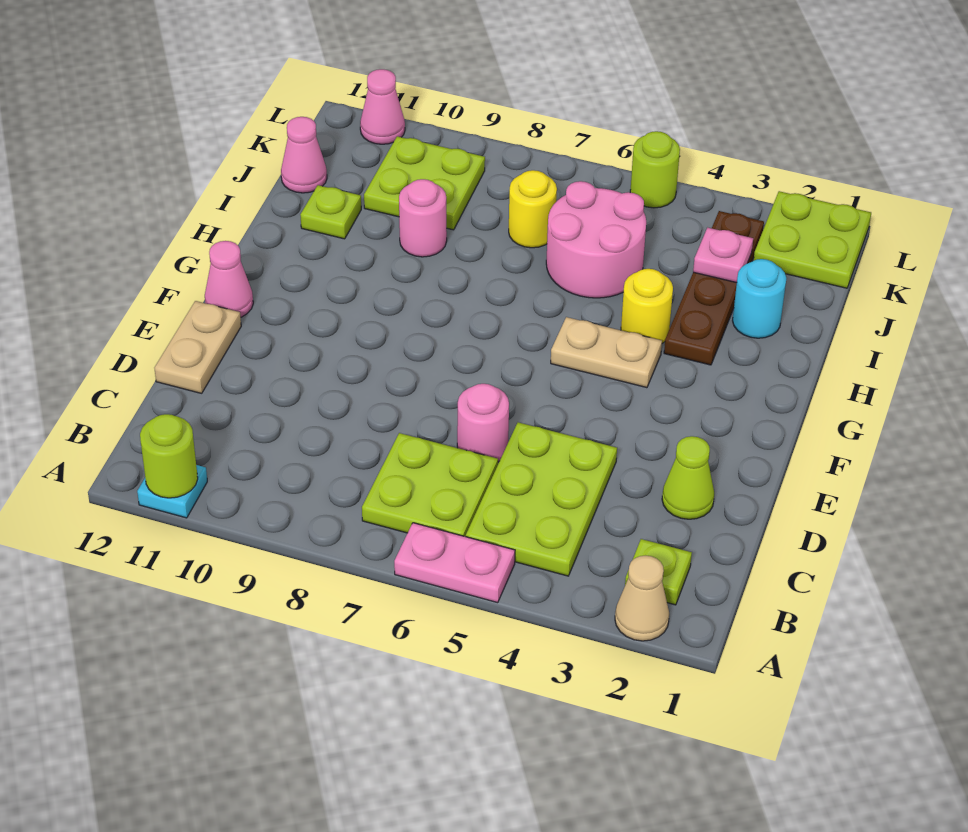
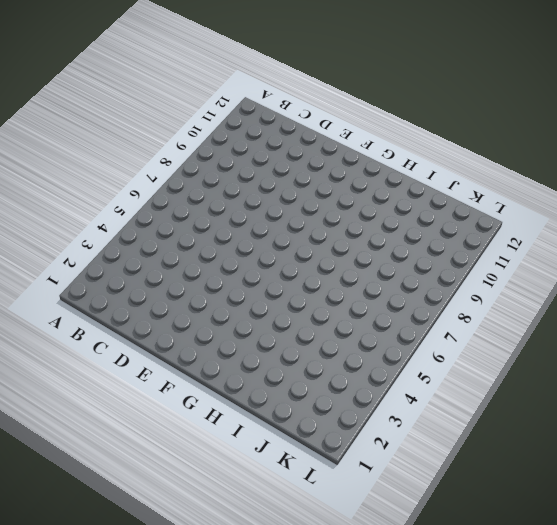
none -> tan 1x1 cone [615,556,669,641]
none -> pink 1x2 plate [394,523,515,603]
none -> cyan 1x1 plate [137,465,207,518]

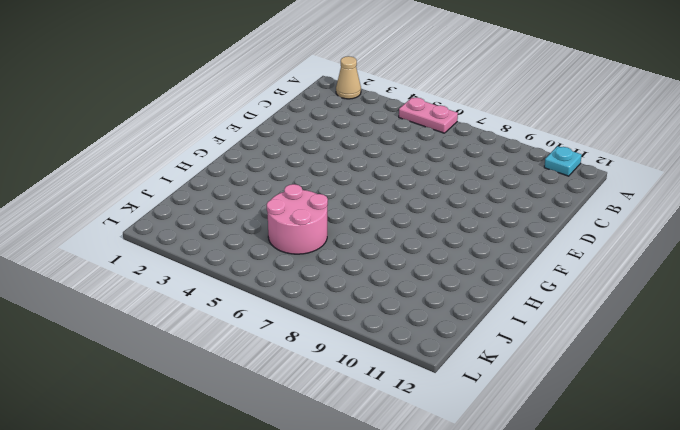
none -> lime 1x1 plate [625,539,692,605]
none -> lime 2x3 plate [466,422,617,576]
none -> lime 2x2 plate [362,433,498,537]

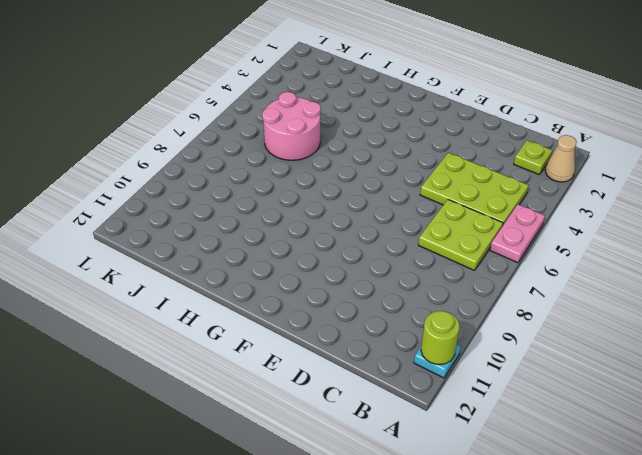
none -> lime 1x1 cone [662,436,714,519]
none -> pink 1x1 round brick [457,384,509,462]
none -> tan 1x2 plate [155,301,241,393]

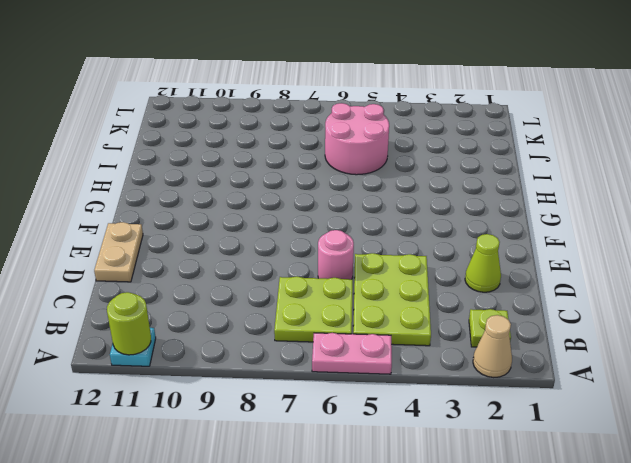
none -> pink 1x1 cone [205,241,253,317]
none -> tan 1x2 plate [551,317,662,388]
none -> brown 1x4 plate [664,211,764,365]

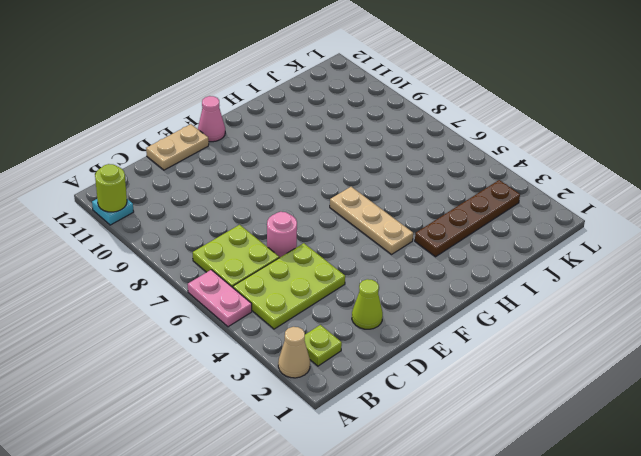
tan 1x3 plate [330,187,413,254] -> tan 1x2 plate [551,317,662,388]
none -> yellow 1x1 round brick [621,269,673,343]
none -> cyan 1x1 round brick [733,259,786,338]
none -> pink 2x2 round brick [546,181,646,298]

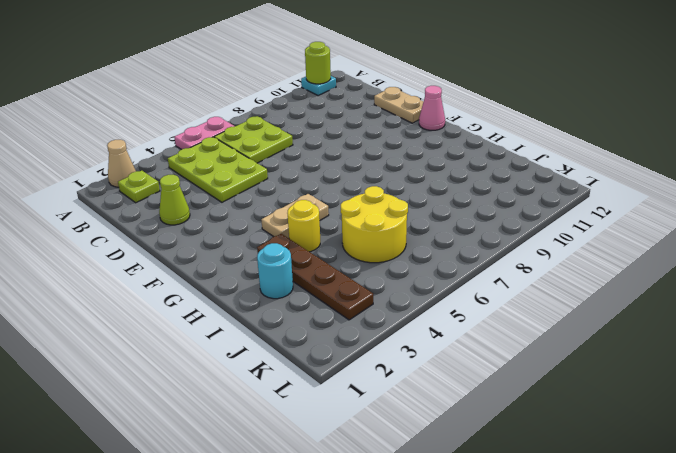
yellow 2x2 round brick [341,186,408,263] -> pink 2x2 round brick [546,181,646,298]
none -> pink 1x1 round brick [457,384,509,462]
none -> pink 1x1 round brick [399,179,447,257]
none -> lime 1x1 plate [300,185,361,239]

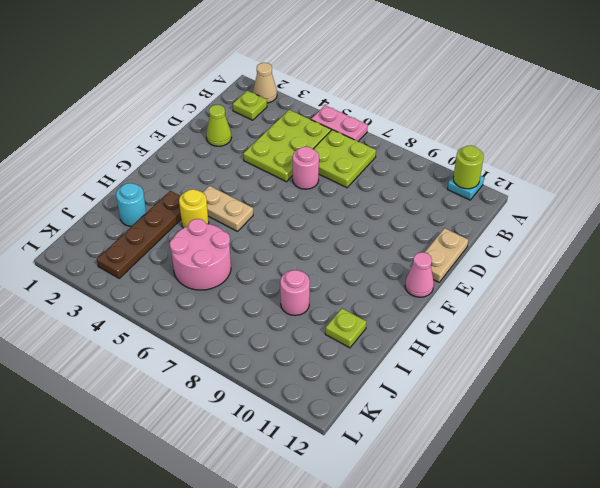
none -> yellow 1x1 round brick [509,170,557,248]
none -> lime 2x2 plate [364,136,485,230]
none -> pink 1x1 cone [281,117,327,193]

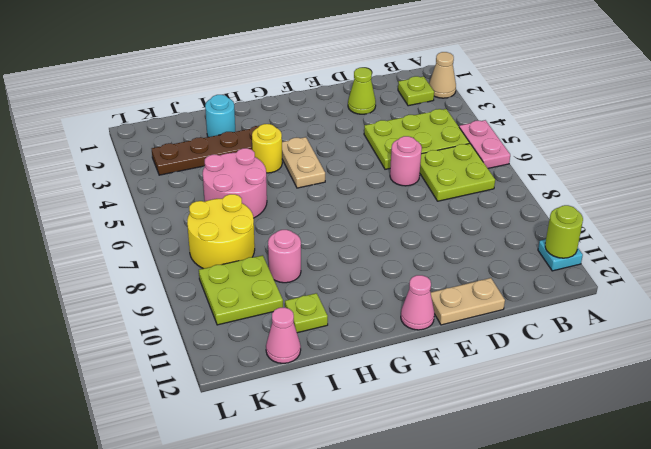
yellow 2x2 round brick [187,194,255,269] -> yellow 1x1 round brick [509,170,557,248]
none -> lime 2x2 plate [754,191,871,288]
none -> lime 1x1 round brick [630,131,680,208]
none -> pink 1x1 cone [360,69,405,144]

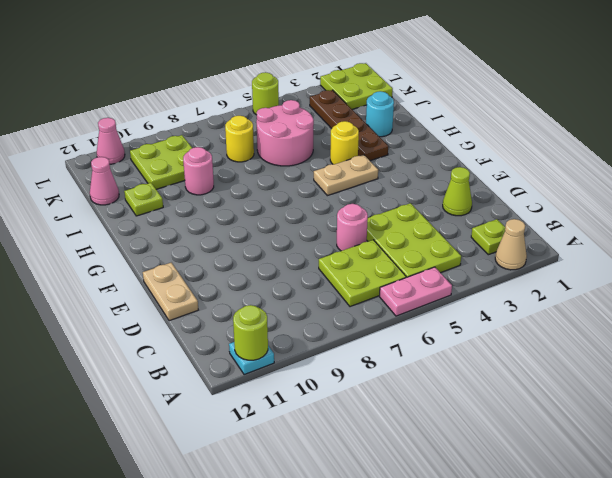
none -> pink 1x1 cone [205,241,253,317]
none -> pink 1x1 plate [693,228,753,283]

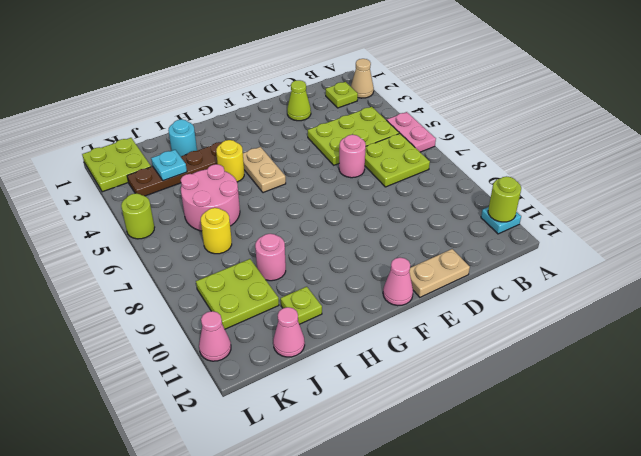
cyan 1x1 plate [151,150,187,181] -> pink 1x1 plate [693,228,753,283]

